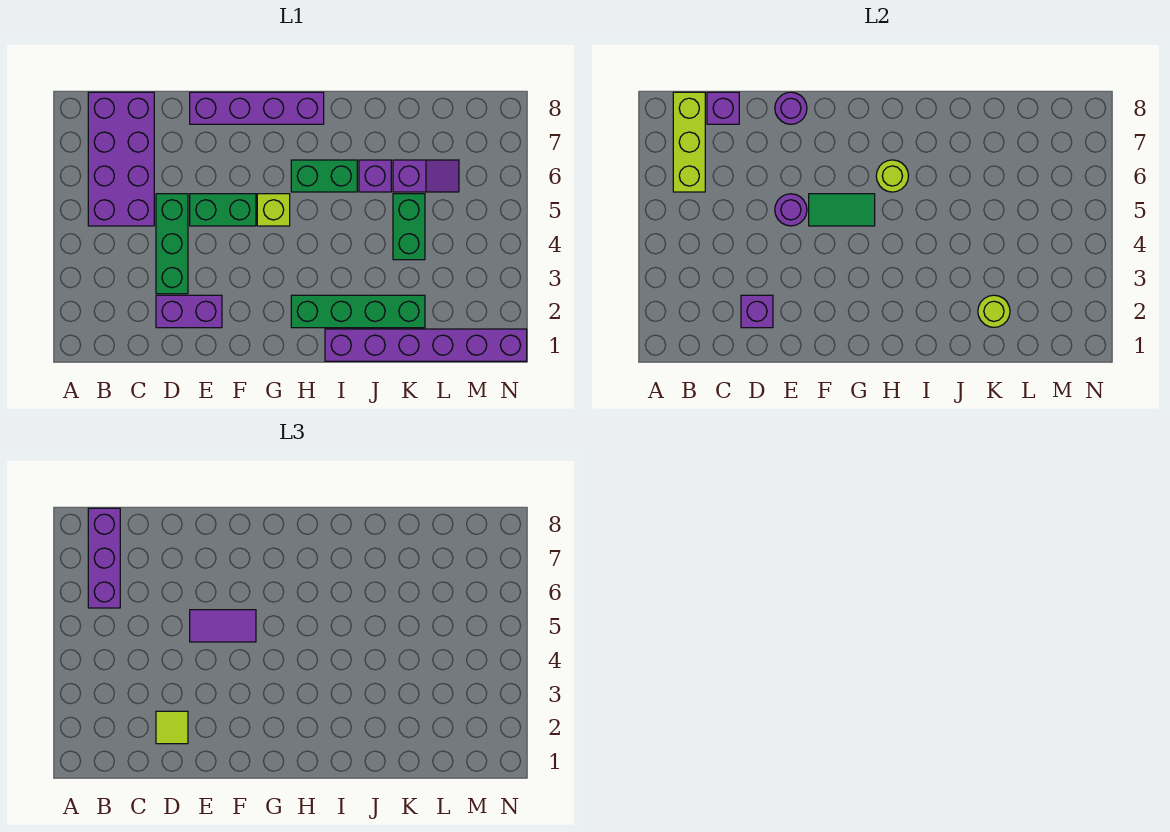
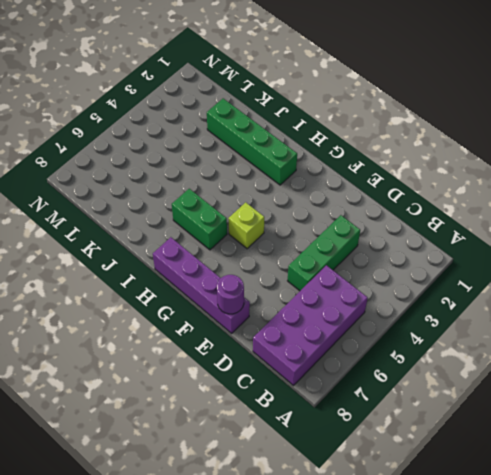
none -> purple 1x2 brick [156,295,222,328]
none -> green 1x2 brick [190,194,256,226]
none -> purple 1x6 brick [325,329,527,361]

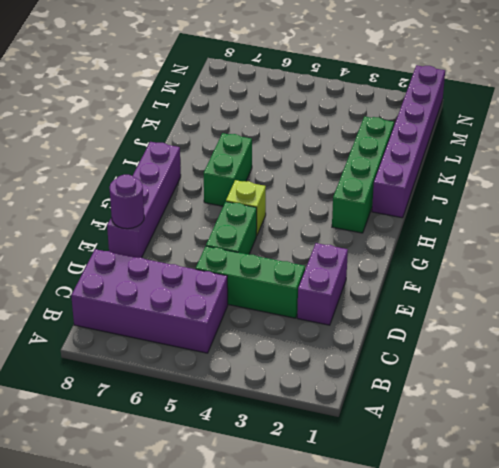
none -> purple 1x1 brick [359,160,391,192]
none -> green 1x2 brick [393,194,425,260]
none -> purple 1x2 slope [393,160,459,192]

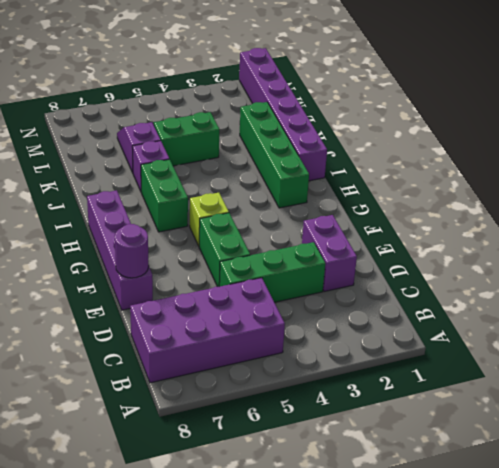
none -> lime 1x3 brick [673,92,705,192]
none -> purple 1x1 brick [707,92,739,124]
none -> purple 1x1 brick [741,295,773,328]

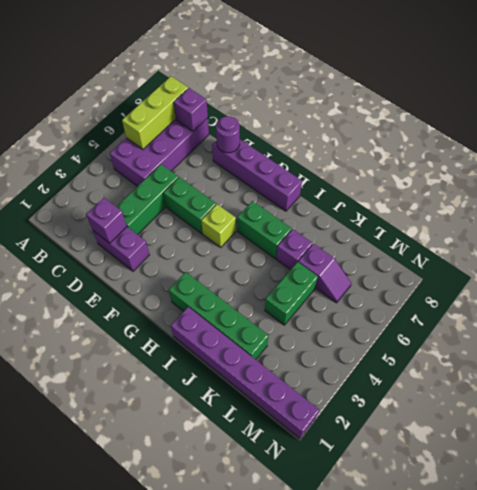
none -> purple 1x1 round brick [775,194,807,226]
none -> green 1x2 tile [809,194,875,226]
none -> lime 1x1 round brick [876,160,908,192]

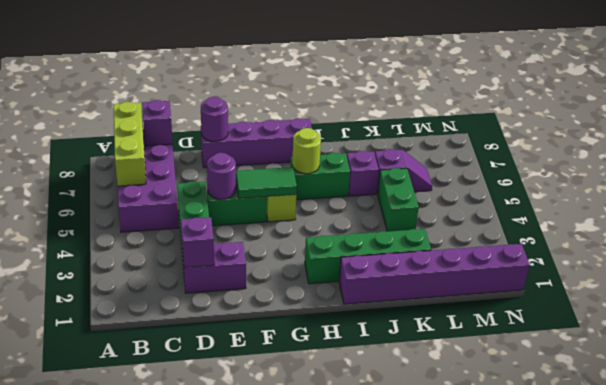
none -> lime 1x1 round brick [978,295,1010,327]
none -> purple 1x3 brick [88,508,120,608]
none -> lime 1x1 tile [156,711,188,744]

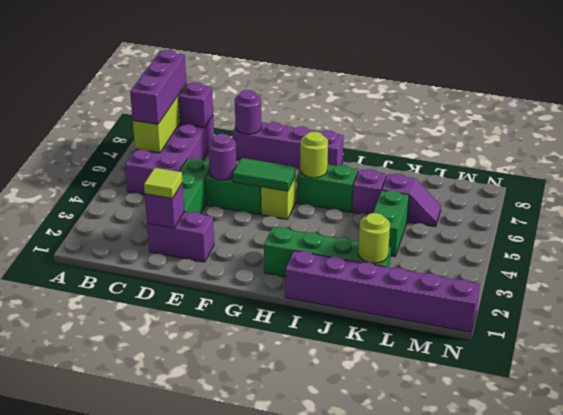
none -> purple 1x2 tile [190,610,256,642]

